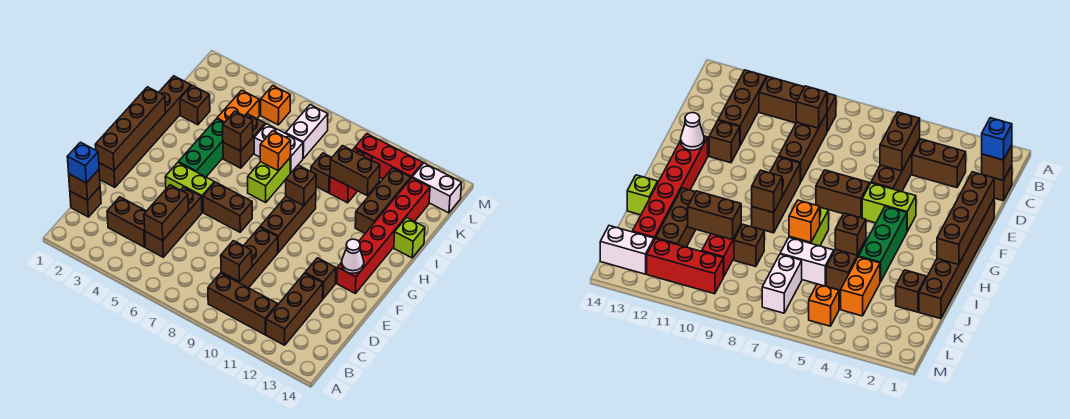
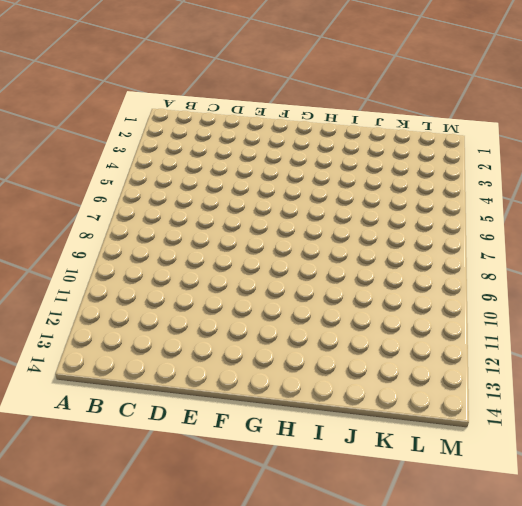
none -> brown 1x3 brick [208,273,278,335]
none -> brown 1x3 brick [266,273,323,345]
none -> brown 1x1 brick [70,187,101,217]
none -> brown 1x2 brick [107,197,146,247]

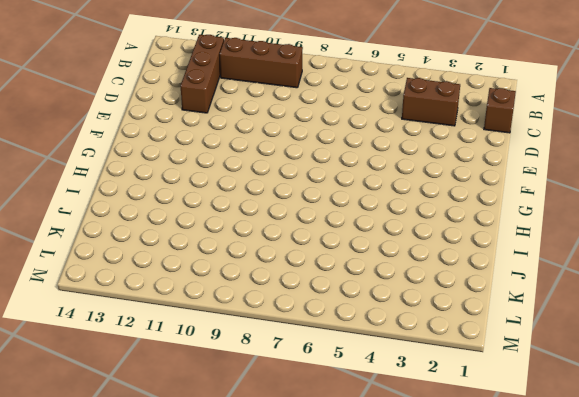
none -> brown 1x3 brick [145,187,202,257]
none -> brown 1x3 brick [221,227,278,288]
none -> brown 1x6 brick [99,76,191,187]
none -> brown 1x1 brick [305,258,336,298]

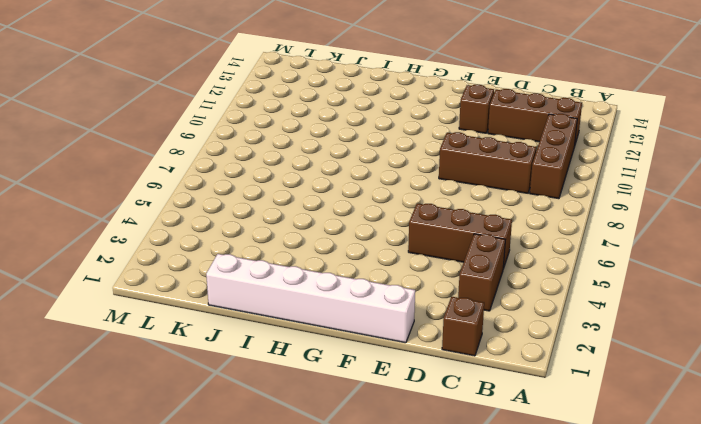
white 1x6 brick [206,254,415,343] -> brown 1x6 brick [99,76,191,187]
none -> lime 1x2 brick [165,163,214,212]
none -> brown 1x2 brick [203,182,252,232]
none -> brown 1x3 brick [260,192,316,252]
none -> red 1x6 brick [337,178,430,293]

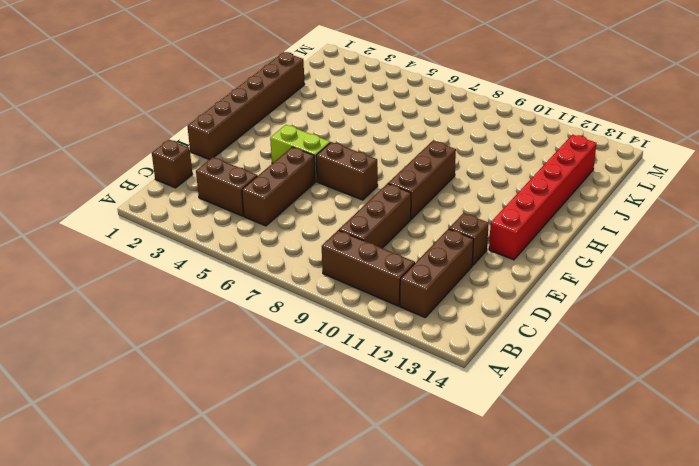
none -> green 1x3 brick [178,119,224,177]
none -> lime 1x2 brick [248,158,290,202]
none -> brown 1x2 brick [223,114,265,168]
none -> brown 1x3 brick [355,168,411,233]

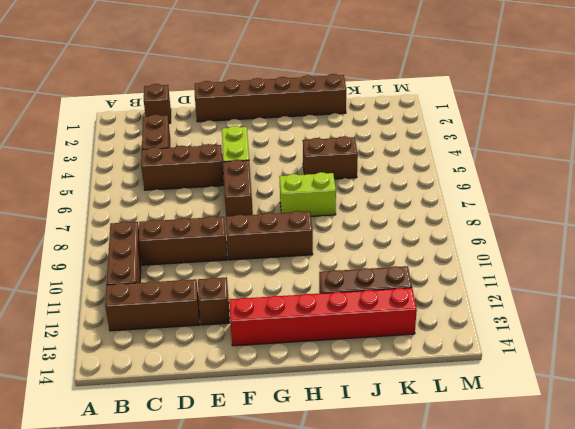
none -> green 1x3 brick [178,119,224,177]
none -> lime 1x1 brick [394,218,425,258]
none -> brown 1x1 brick [180,85,210,125]
none -> orange 1x2 brick [217,90,259,123]

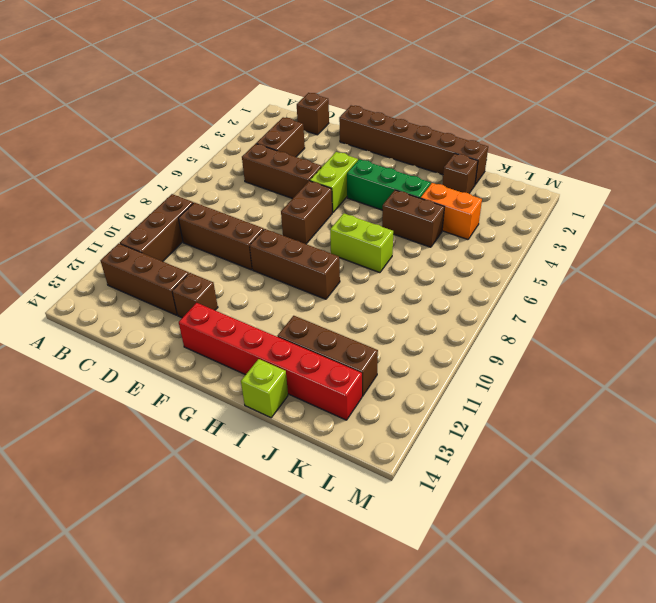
none -> white 1x2 brick [254,124,303,173]
none -> brown 1x1 brick [311,153,332,193]
none -> red 1x2 brick [330,148,372,203]
none -> white 1x2 brick [286,105,328,158]

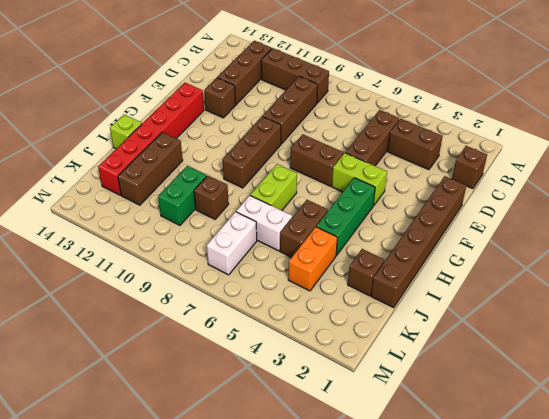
green 1x2 brick [158,166,207,225] -> red 1x2 brick [330,148,372,203]
none -> orange 1x1 brick [261,86,290,125]
none -> red 1x3 brick [355,134,423,179]
none -> white 1x2 brick [412,163,462,213]
none -> brown 1x1 brick [69,170,100,200]

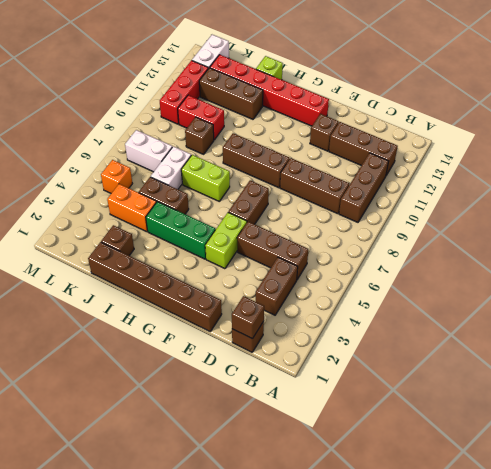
none -> brown 1x2 brick [144,185,188,241]
none -> brown 1x1 brick [221,241,252,282]
none -> brown 1x4 brick [95,87,166,170]
none -> white 1x1 cone [342,239,364,273]

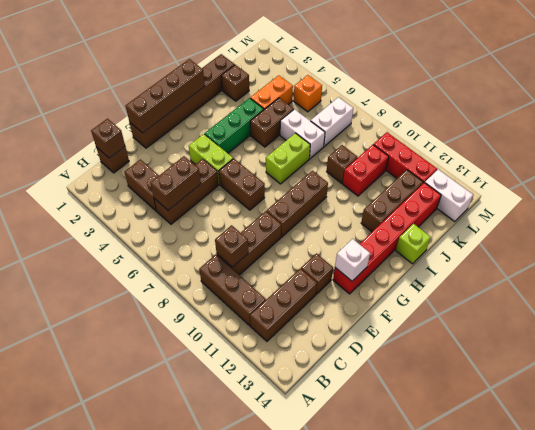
white 1x1 brick [335,239,370,281] -> white 1x1 cone [342,239,364,273]
none -> brown 1x1 brick [286,165,316,206]
none -> brown 1x1 brick [223,111,253,151]
none -> orange 1x1 brick [260,131,291,171]
none -> brown 1x2 brick [330,146,380,196]

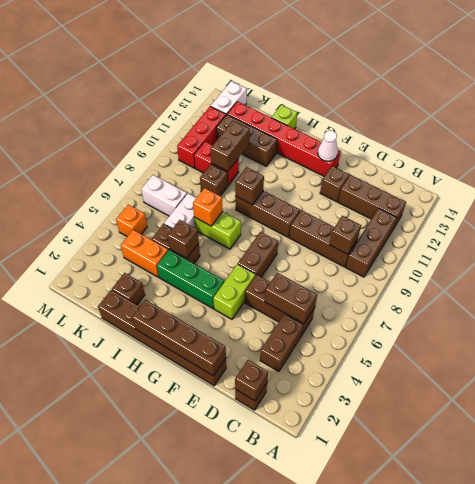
none -> blue 1x1 brick [67,142,99,183]

